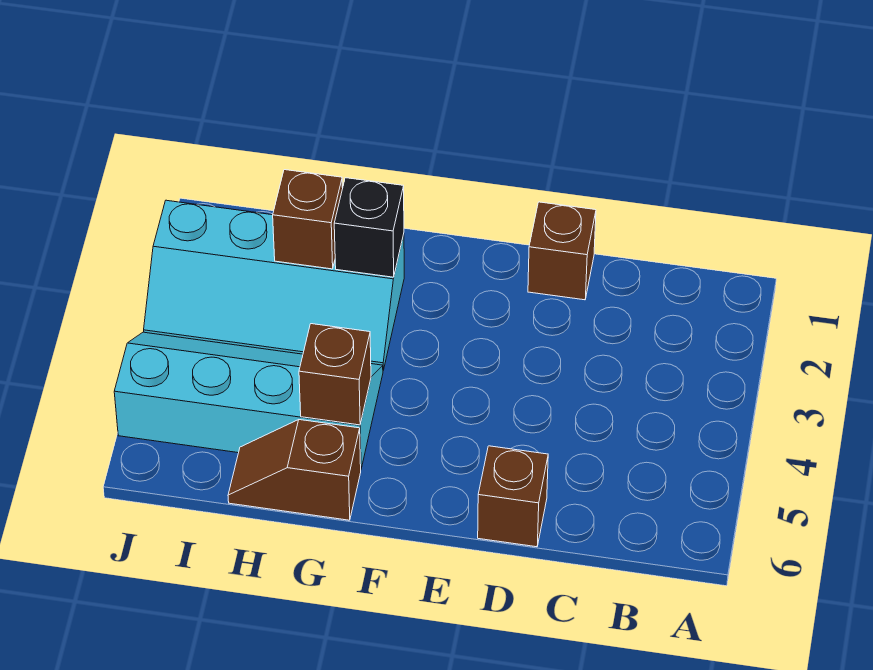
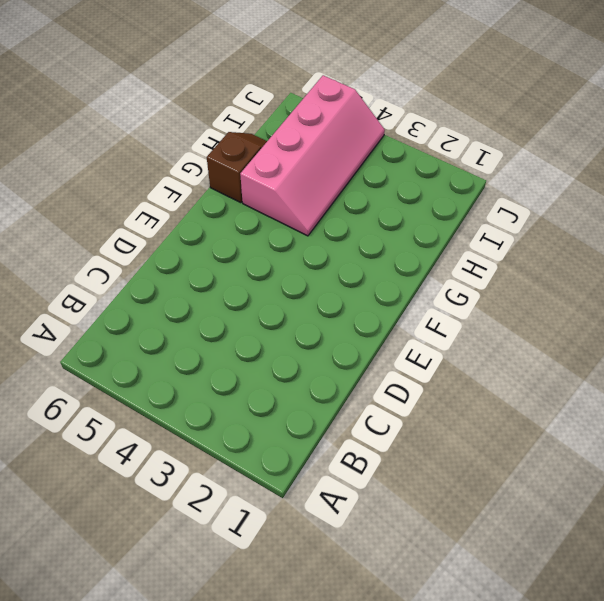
pink 2x4 slope [240,75,385,236] -> cyan 2x4 slope [114,332,383,468]
none -> brown 1x1 brick [528,202,596,300]
none -> brown 1x1 brick [478,446,548,547]

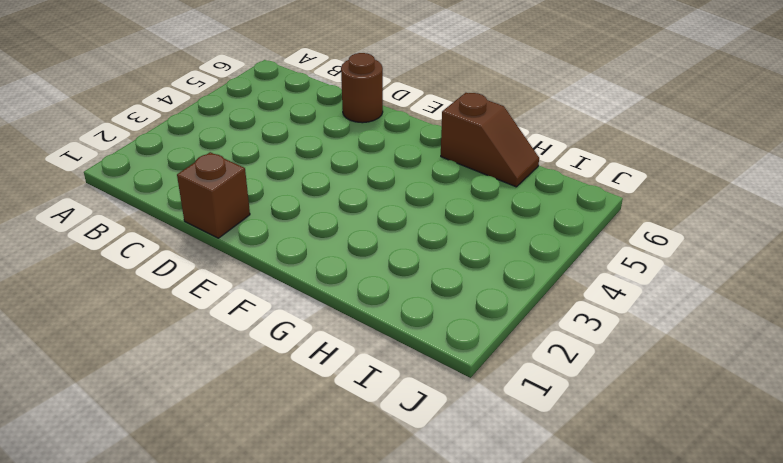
brown 1x1 round brick [341,53,383,123] -> brown 1x1 brick [478,446,548,547]
none -> cyan 2x4 slope [144,200,404,370]
none -> cyan 2x4 slope [114,332,383,468]

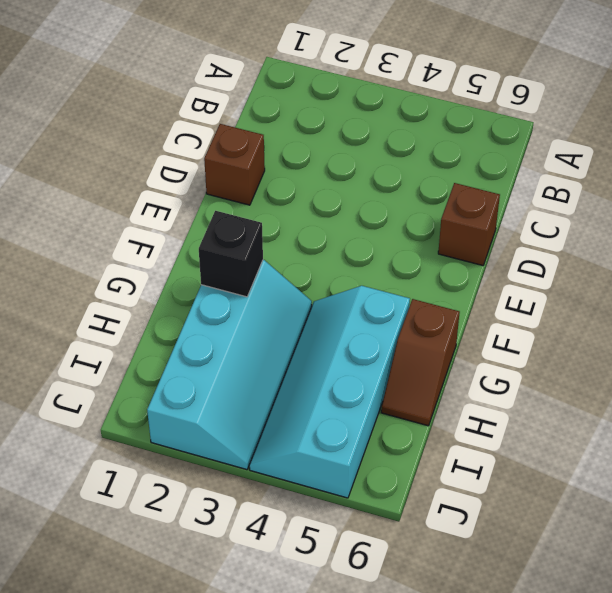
none -> brown 1x1 brick [299,324,371,425]
none -> brown 1x1 brick [273,170,343,269]

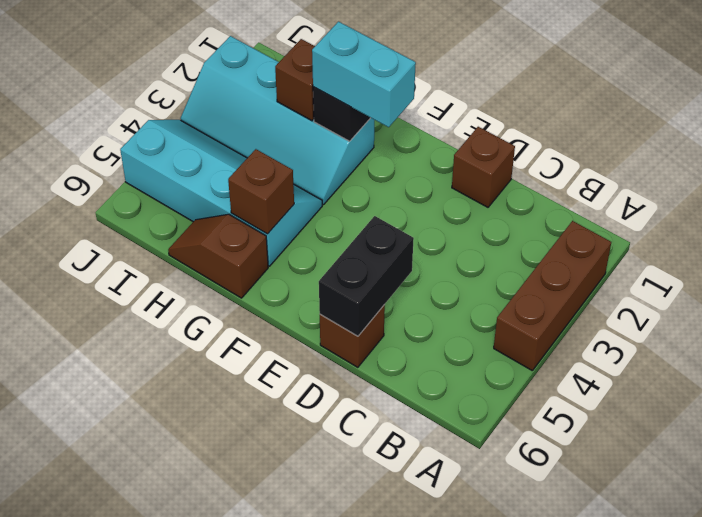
brown 1x3 brick [494,221,611,370] -> none
black 1x2 brick [319,216,414,336] -> none
cyan 1x2 brick [312,22,416,127] -> none

